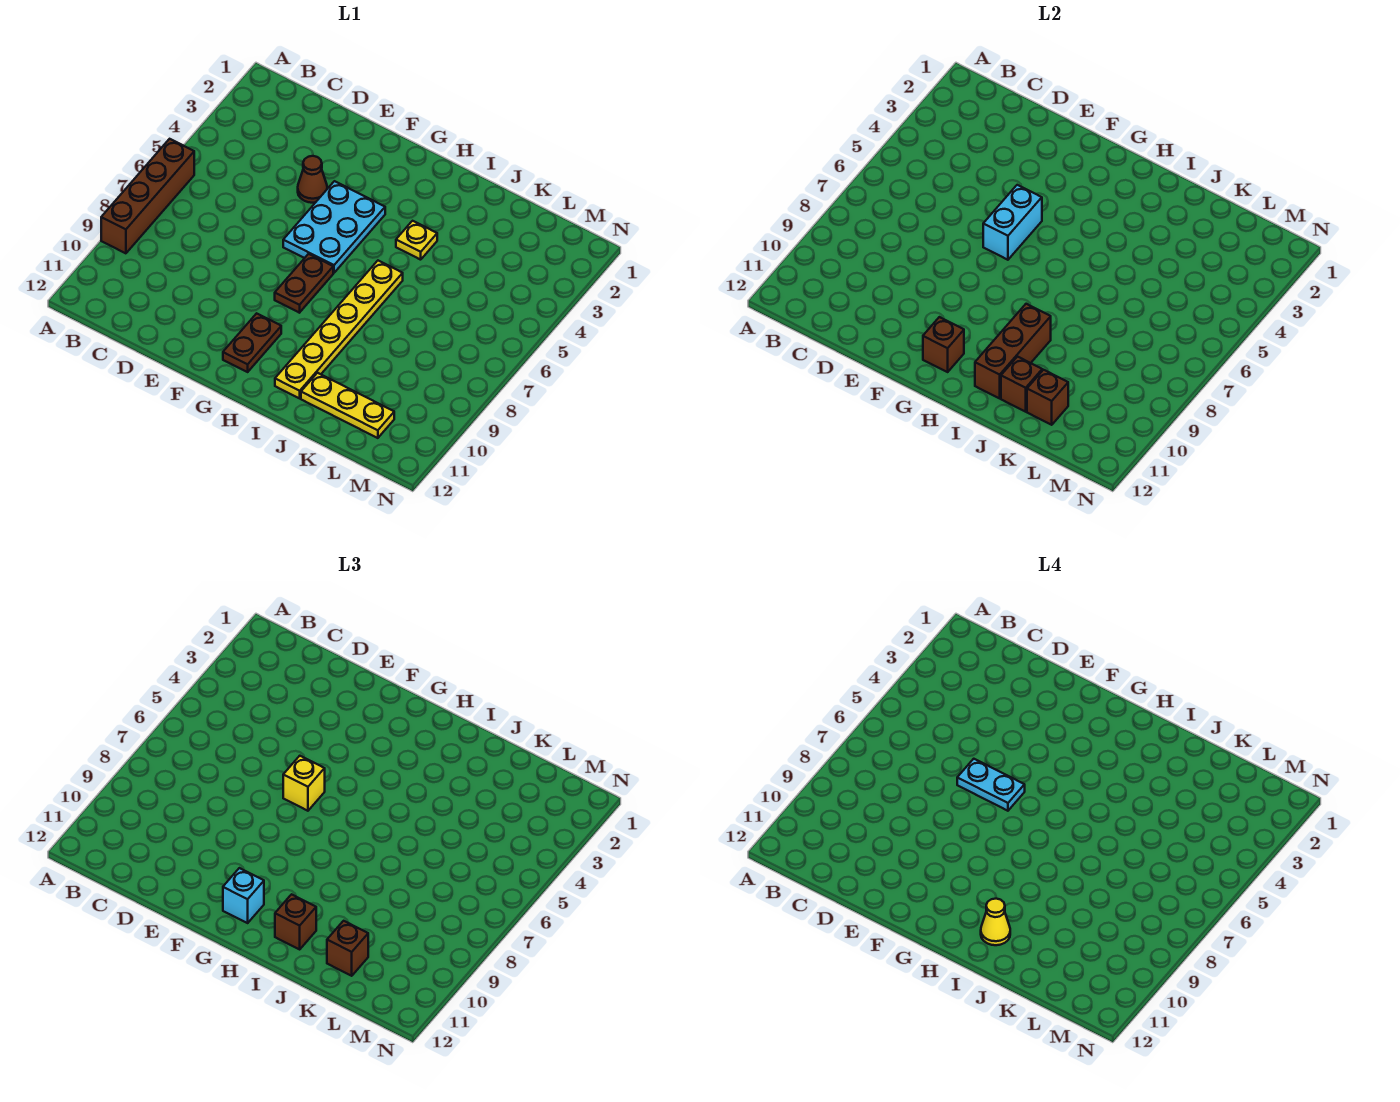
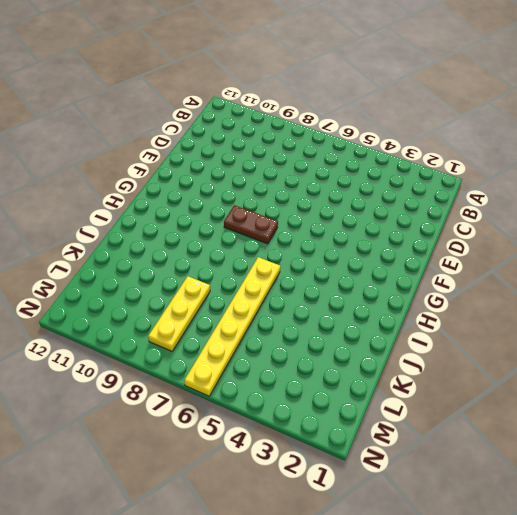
yellow 1x6 plate [184,257,281,396] -> yellow 1x6 plate turned to [275,261,403,398]
yellow 1x3 plate [148,276,210,351] -> yellow 1x3 plate moved to [301,373,394,438]
none -> brown 1x4 brick [101,139,194,253]
none -> brown 1x1 cone [298,156,327,203]
none -> cyan 2x3 plate [283,181,385,273]

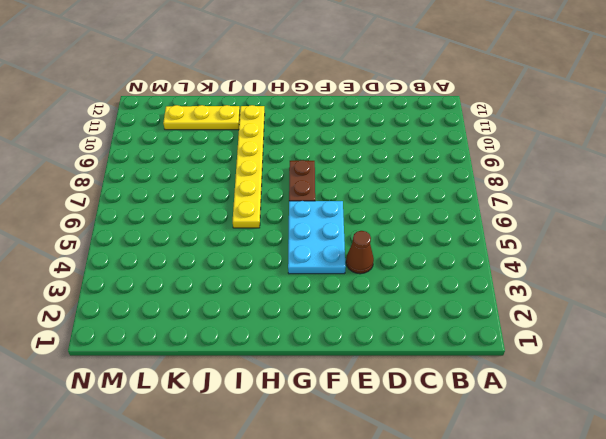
none -> brown 1x4 brick [101,139,194,253]
none -> brown 1x2 plate [223,313,281,372]
none -> yellow 1x1 plate [396,221,437,260]

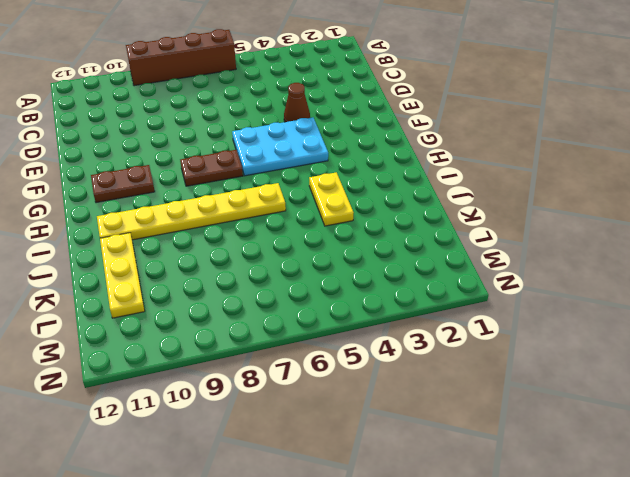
yellow 1x2 plate [309,172,354,226] -> yellow 1x1 plate [396,221,437,260]
none -> cyan 1x2 brick [983,185,1042,260]
none -> brown 1x1 brick [923,317,964,372]
none -> brown 1x3 brick [975,304,1051,398]

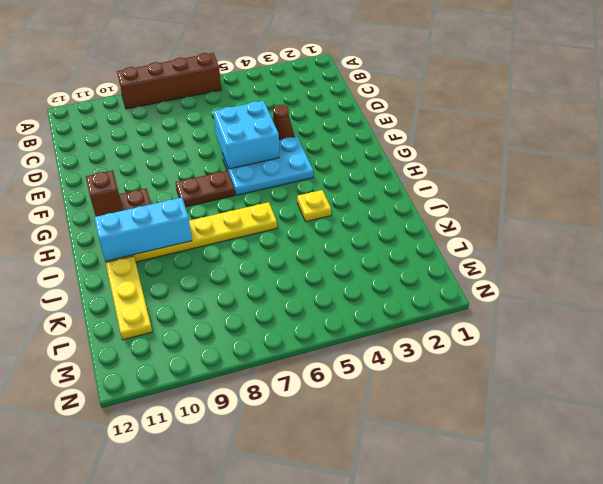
cyan 2x2 brick [213,101,279,169] -> cyan 1x2 brick [983,185,1042,260]
cyan 1x3 brick [94,198,192,261] -> brown 1x3 brick [975,304,1051,398]
none -> brown 1x1 brick [1001,357,1042,412]
none -> brown 1x1 brick [1027,370,1068,425]
none -> yellow 1x1 brick [283,756,325,811]

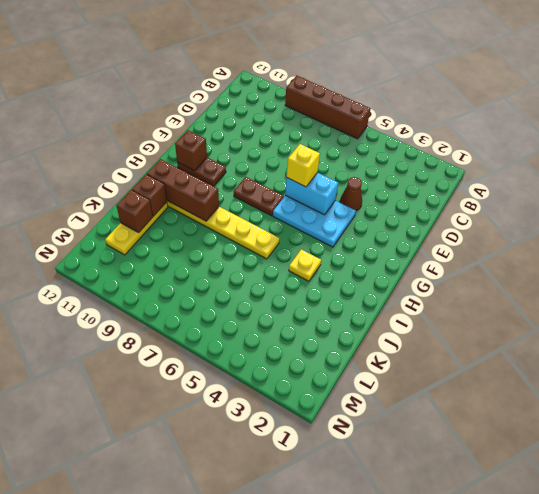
none -> cyan 1x1 brick [223,868,264,923]
none -> brown 1x1 brick [275,894,316,949]
none -> brown 1x1 brick [327,921,368,976]

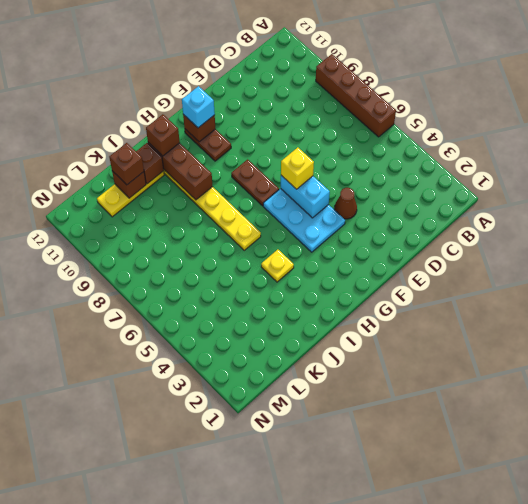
none -> cyan 1x2 plate [957,759,1025,811]
none -> yellow 1x1 cone [981,899,1010,945]

